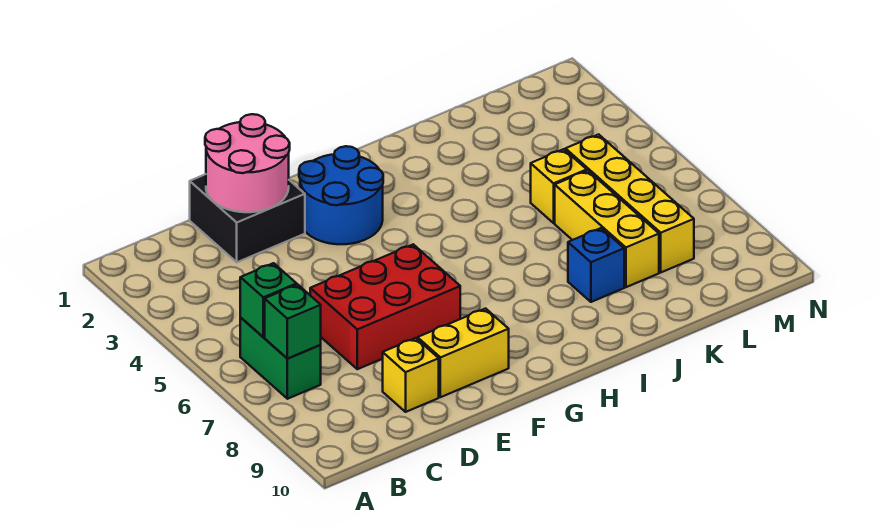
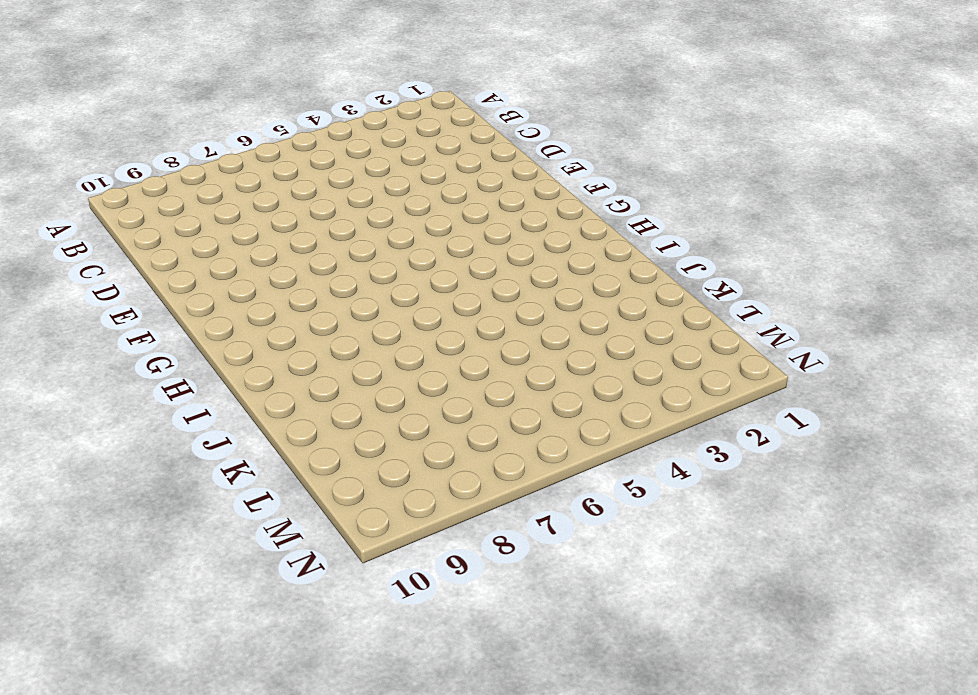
none -> green 1x2 brick [240,318,321,399]
none -> black 2x2 brick [190,174,305,262]
none -> red 2x3 brick [310,244,460,369]

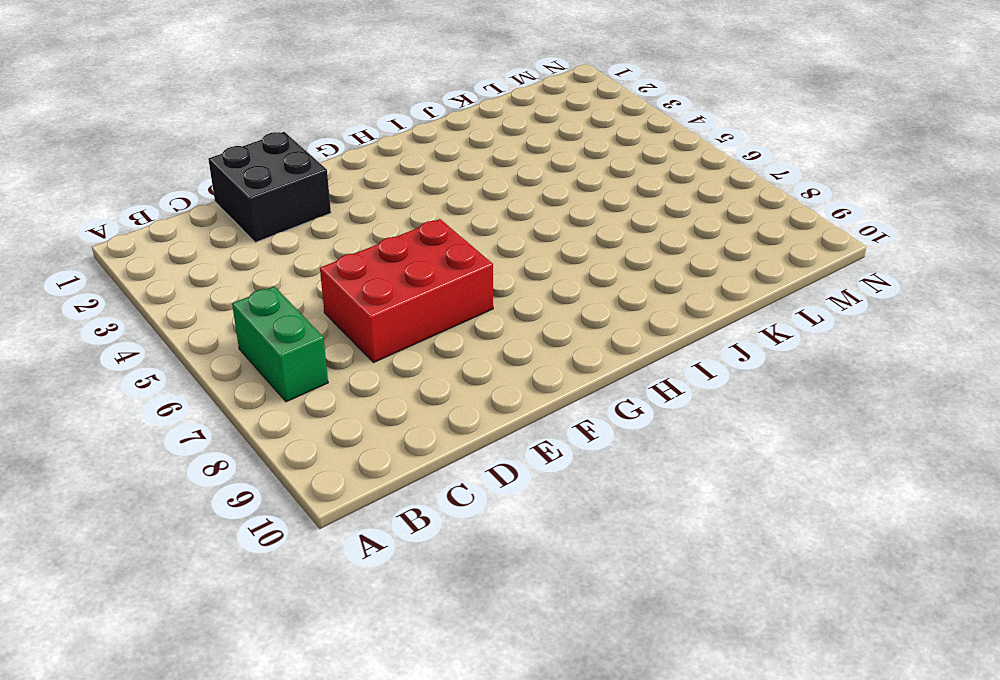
none -> yellow 1x1 brick [383,338,439,412]
none -> yellow 1x2 brick [418,309,509,397]
none -> blue 2x2 round brick [299,146,383,244]

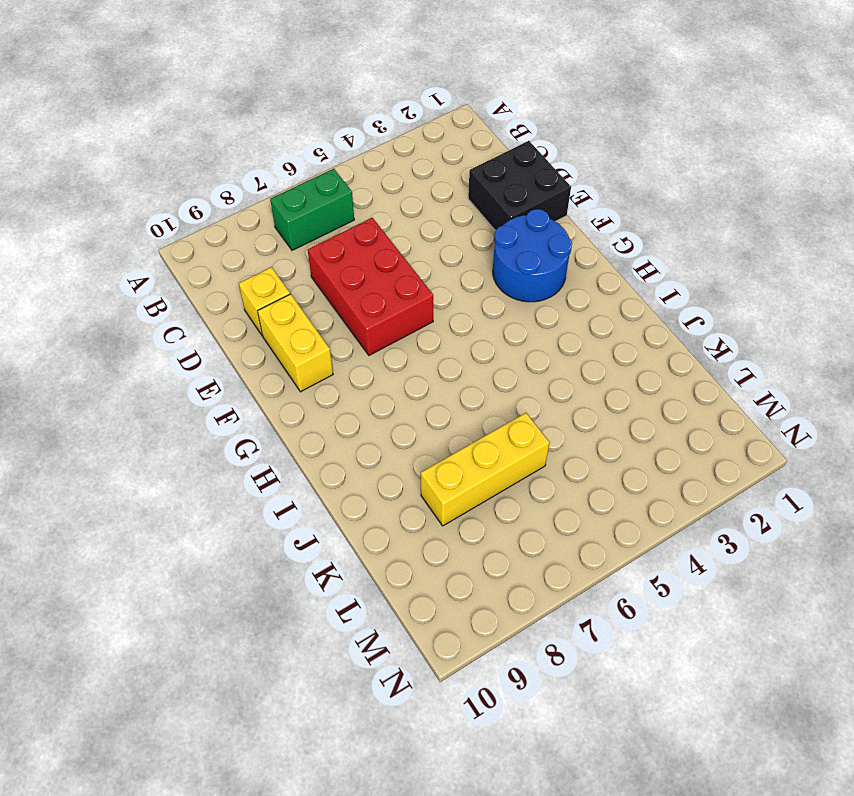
none -> blue 1x1 brick [568,228,624,302]
none -> yellow 1x1 brick [531,149,587,223]
none -> yellow 1x4 brick [565,134,694,272]

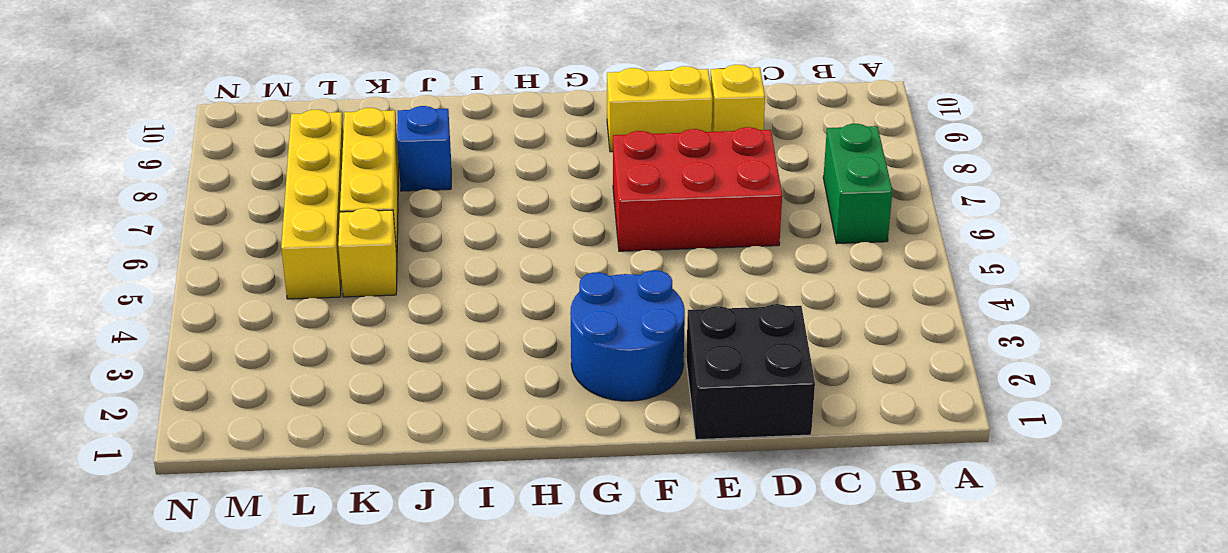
none -> green 1x1 brick [240,263,297,337]
none -> green 1x1 brick [265,285,321,359]
none -> pink 2x2 round brick [205,114,290,212]

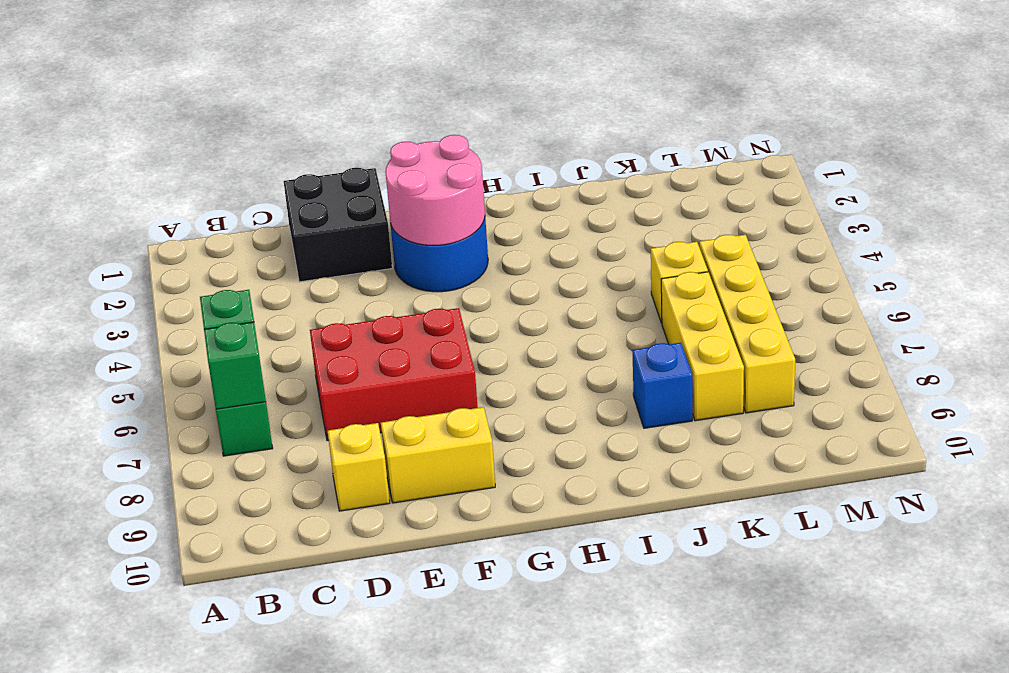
pink 2x2 round brick [385,135,485,245] -> pink 2x2 round brick moved to [205,114,290,212]

